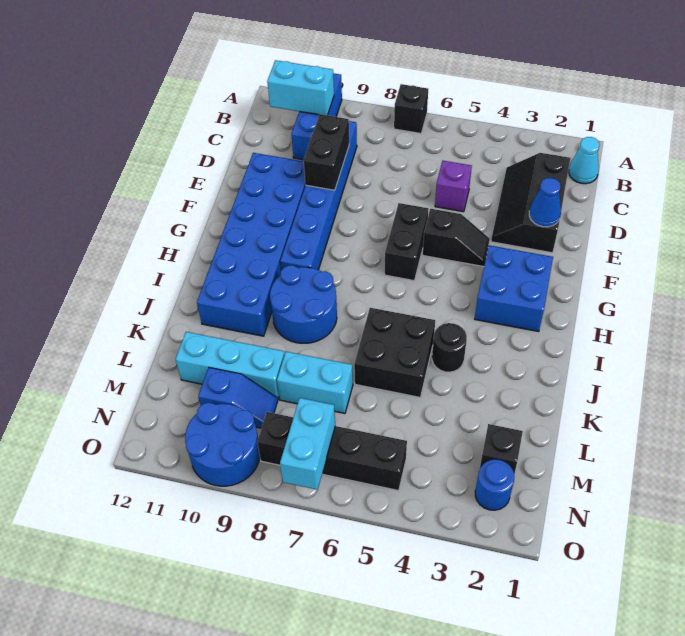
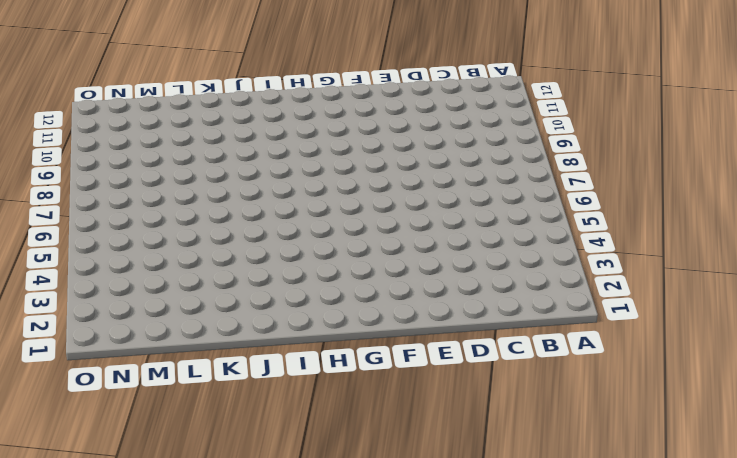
none -> black 1x1 brick [394,84,428,133]
none -> blue 1x3 brick [291,73,342,160]
none -> cyan 1x1 cone [569,137,600,184]

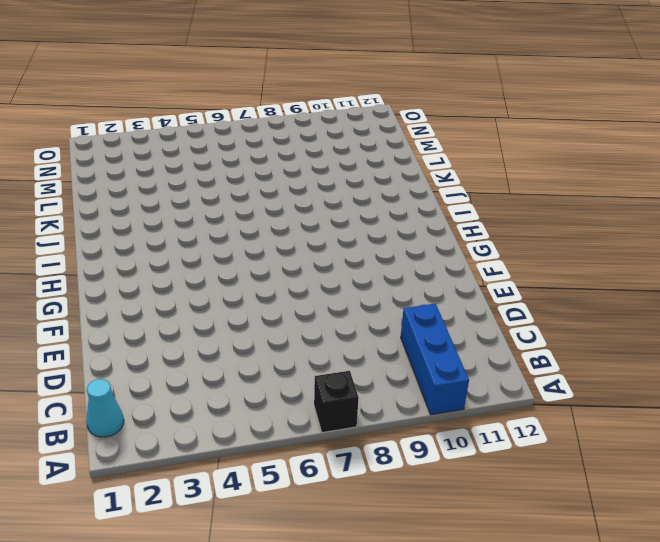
none -> black 2x3 slope [491,153,570,253]
none -> blue 1x6 brick [280,121,357,270]
none -> purple 1x1 brick [435,161,472,212]

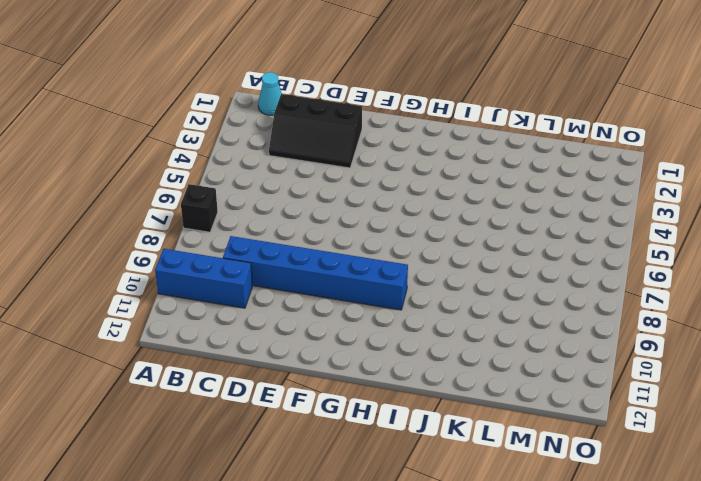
none -> purple 1x1 brick [435,161,472,212]
none -> blue 2x6 brick [197,153,306,336]
none -> black 1x2 slope [423,209,490,267]

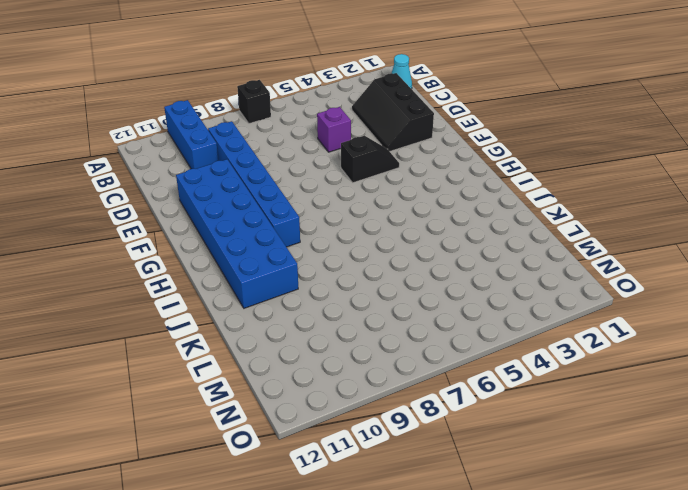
none -> black 1x2 brick [385,203,429,280]
none -> blue 2x2 brick [475,245,553,332]
none -> blue 2x2 round brick [270,265,337,343]

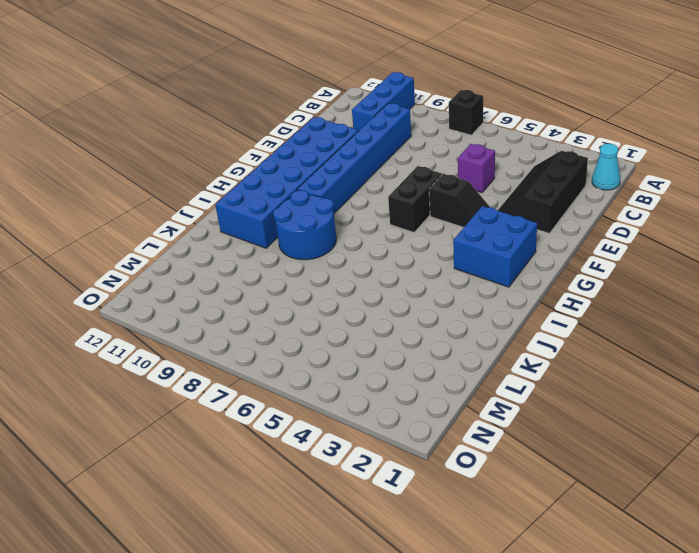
none -> black 1x1 round brick [432,323,467,372]
none -> black 2x2 brick [354,308,435,397]
none -> cyan 1x2 brick [277,352,353,413]

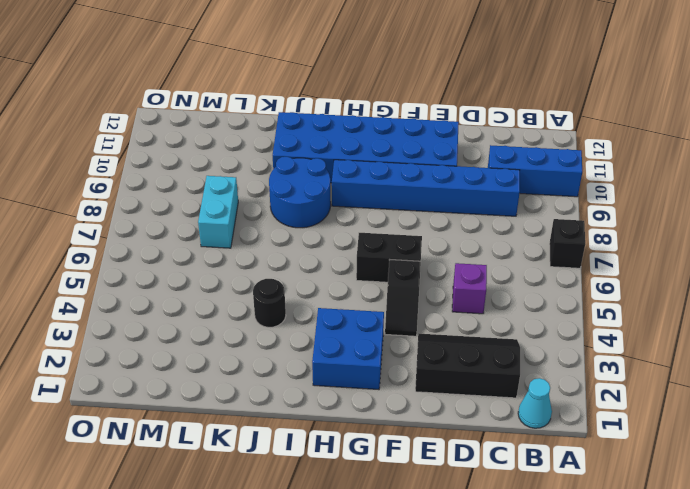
none -> black 2x2 brick [354,308,435,397]
none -> cyan 1x3 brick [176,332,285,400]
none -> black 1x1 brick [479,424,523,474]

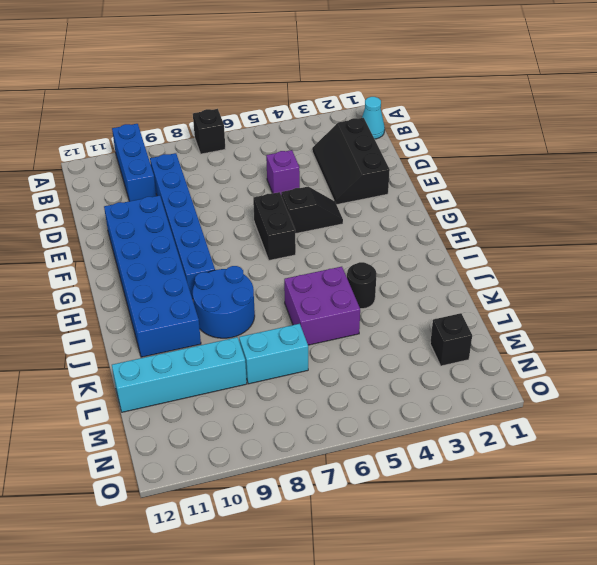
purple 2x2 brick [284,267,360,345] -> black 2x2 brick [354,308,435,397]
cyan 1x4 brick [112,337,247,412] -> cyan 1x3 brick [176,332,285,400]
none -> blue 2x2 brick [475,245,553,332]
none -> blue 1x2 slope [198,368,278,428]
none -> blue 1x1 round brick [475,460,514,510]

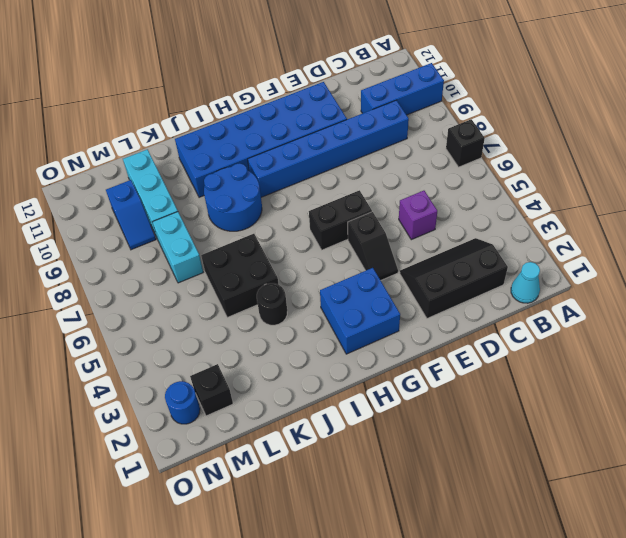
none -> black 1x4 brick [257,412,407,490]
none -> blue 2x2 round brick [185,403,260,486]
none -> cyan 1x2 brick [267,60,334,115]

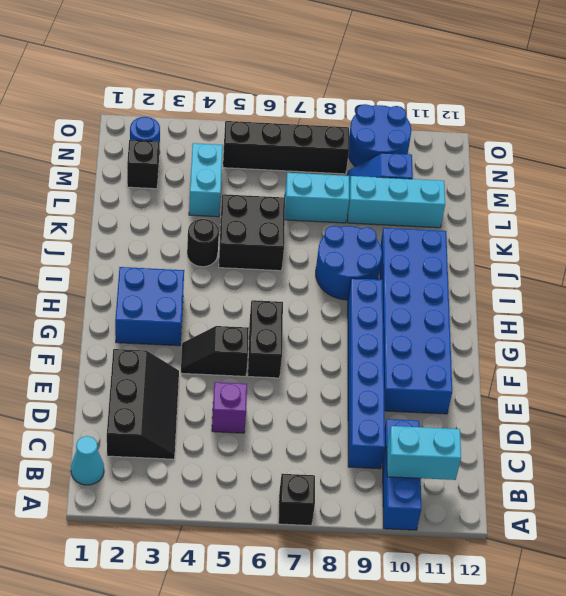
cyan 1x2 brick [189,143,223,217] -> cyan 1x2 brick moved to [280,398,335,490]
none -> black 1x2 brick [304,114,349,190]
none -> blue 1x1 cone [529,178,561,227]

